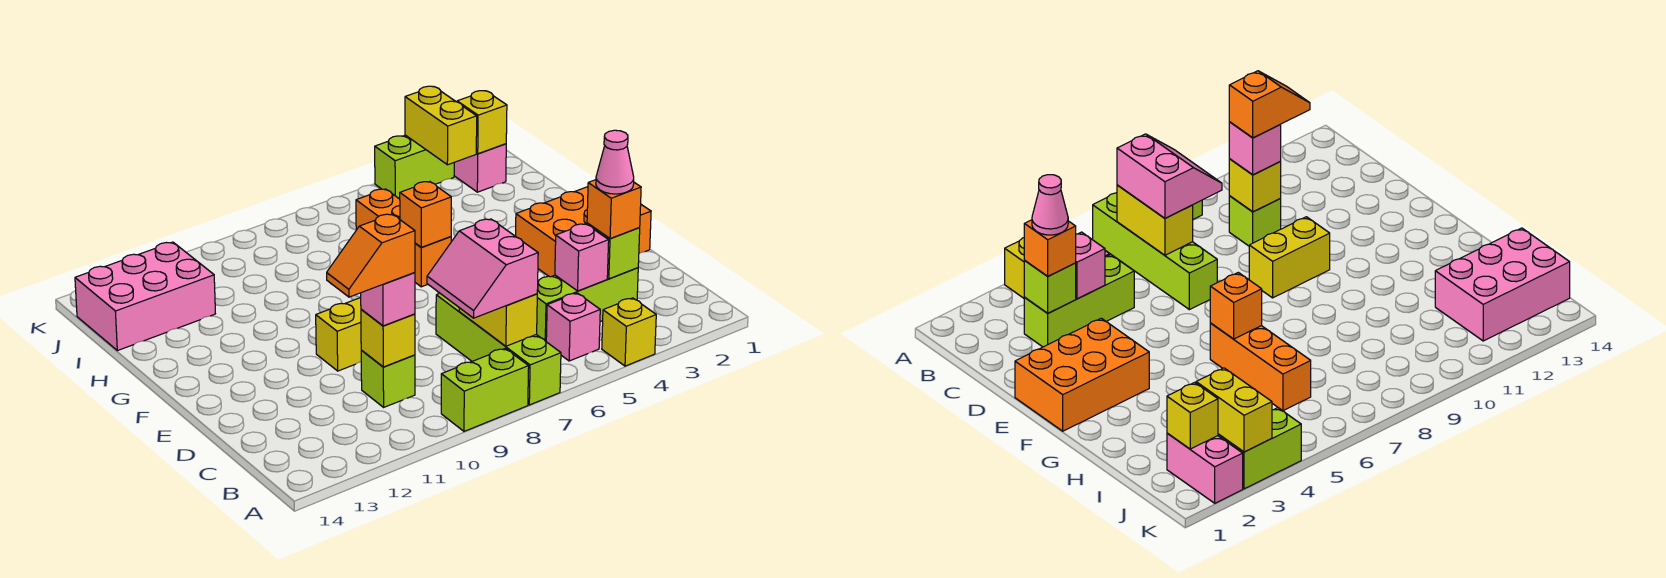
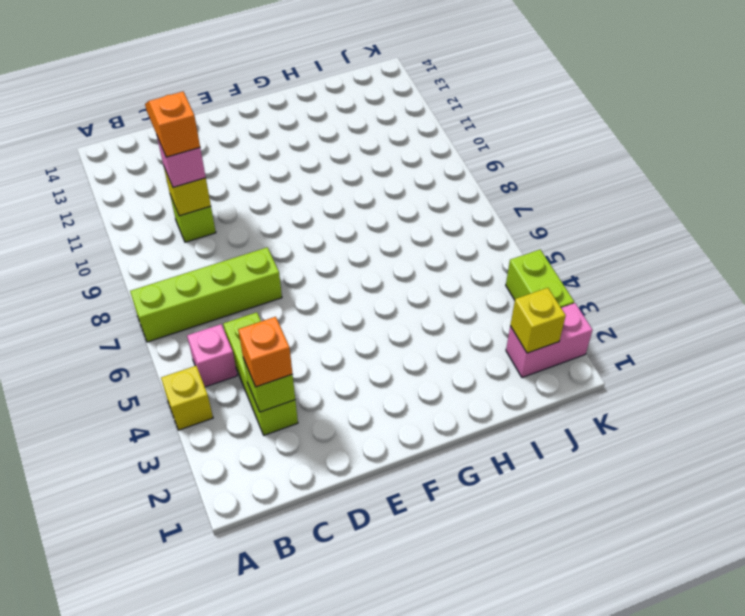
none -> lime 1x2 brick [441,348,529,431]
none -> orange 2x3 brick [516,187,651,277]
none -> yellow 1x2 brick [316,298,361,371]

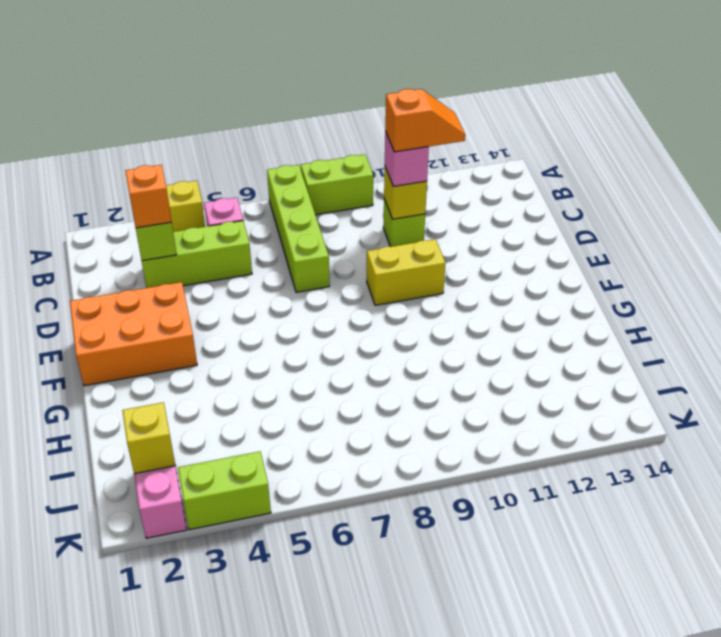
none -> orange 1x3 brick [356,189,451,287]
none -> pink 2x3 brick [75,242,215,351]
none -> yellow 1x2 brick [459,294,537,346]

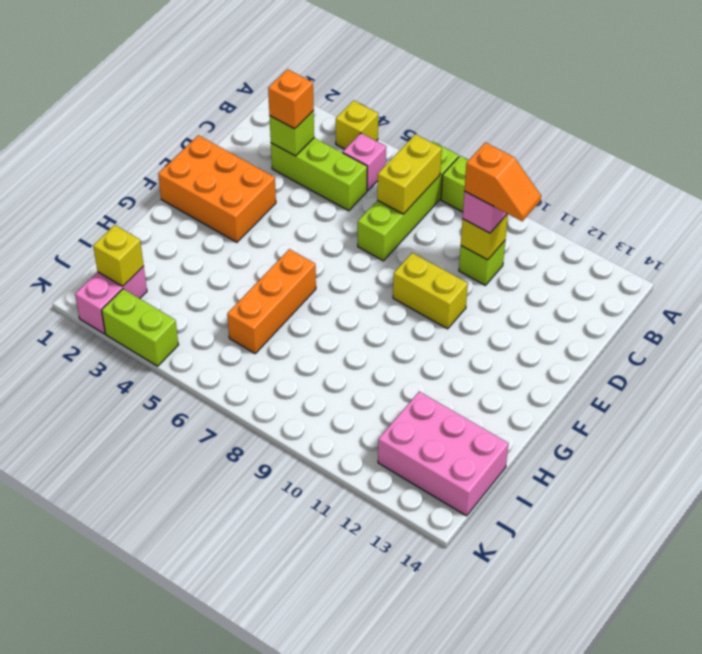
none -> pink 1x1 brick [555,224,609,291]
none -> orange 1x1 brick [400,182,451,247]
none -> yellow 1x2 brick [405,86,477,165]

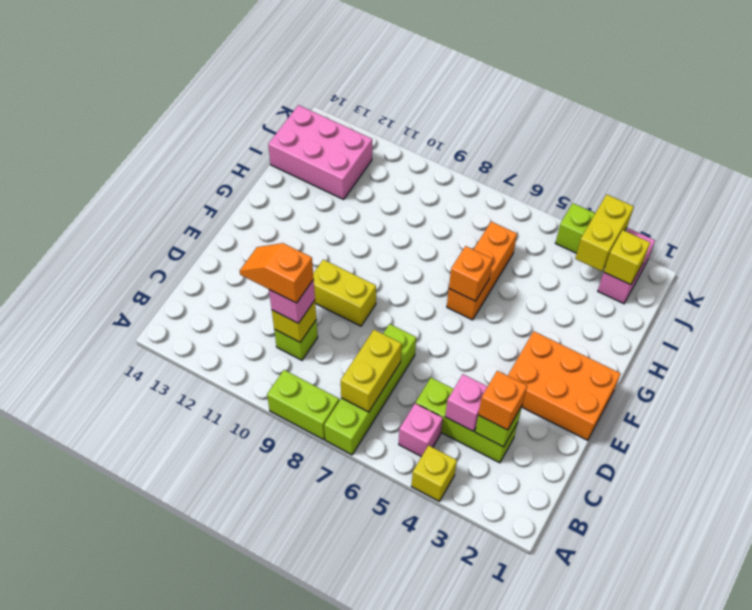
none -> pink 2x2 slope [427,219,538,318]
none -> pink 1x1 cone [596,130,634,194]

